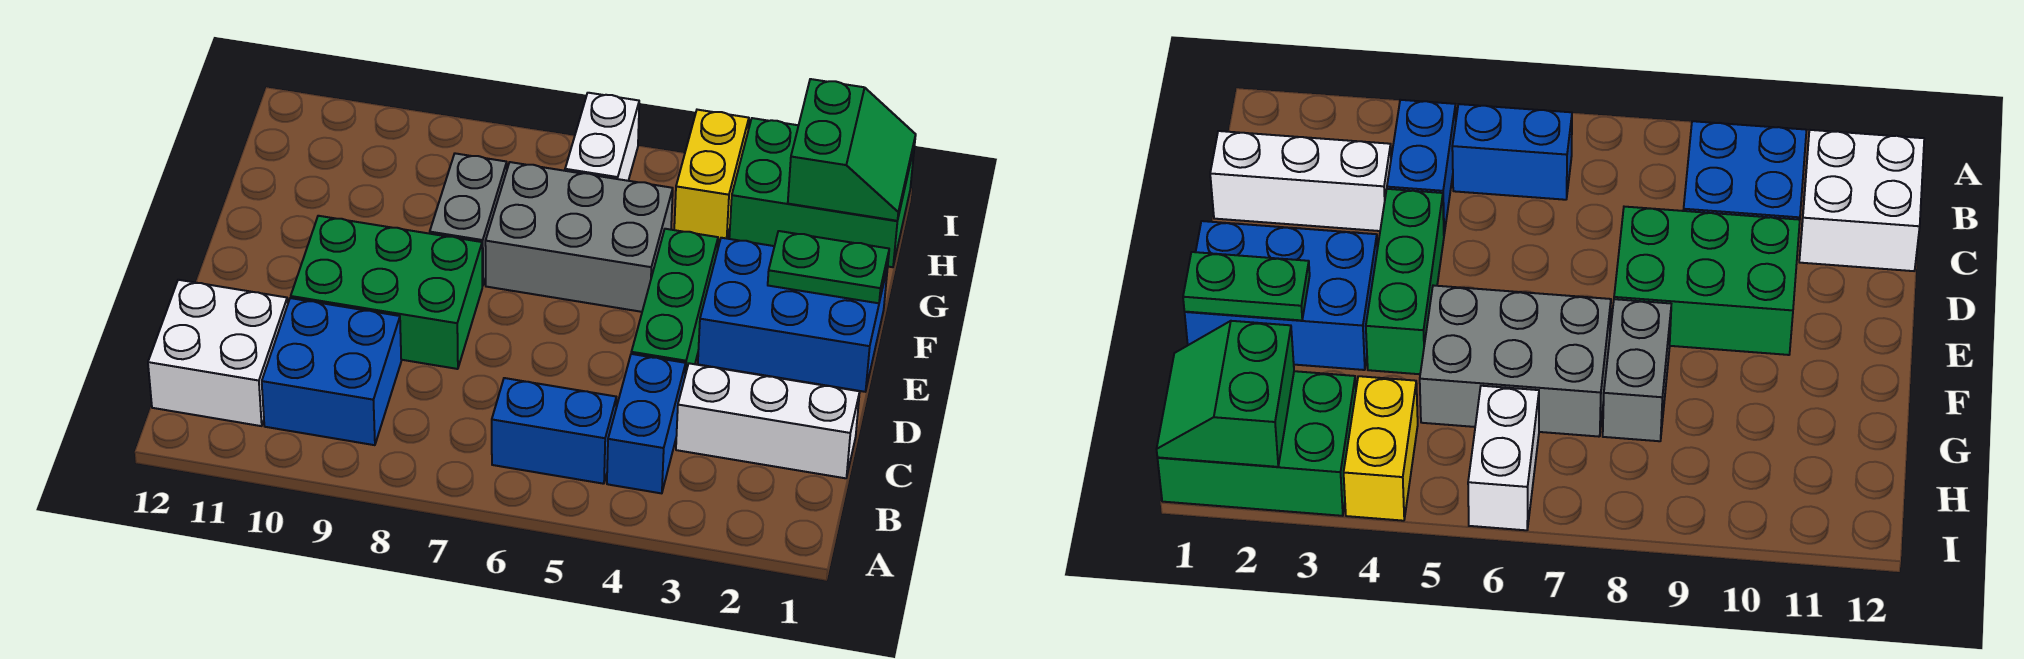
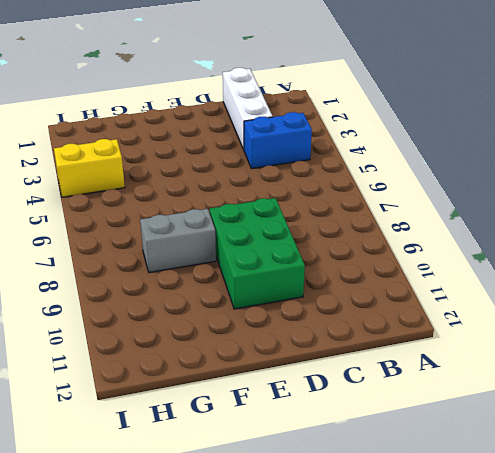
none -> blue 1x2 brick [492,378,616,484]
none -> blue 2x2 brick [262,298,401,445]
none -> white 2x2 brick [148,280,288,426]

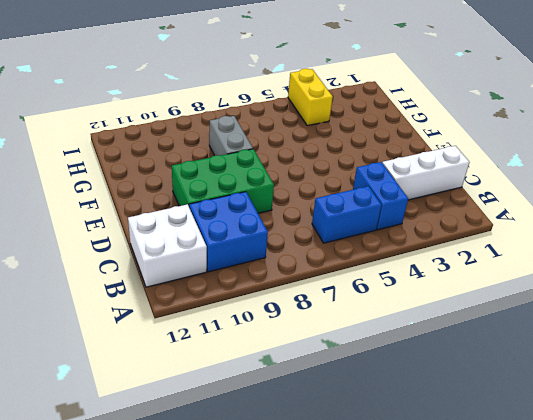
none -> green 1x3 brick [631,229,718,375]
none -> blue 2x3 brick [698,238,888,392]
none -> grey 2x3 brick [485,162,673,312]

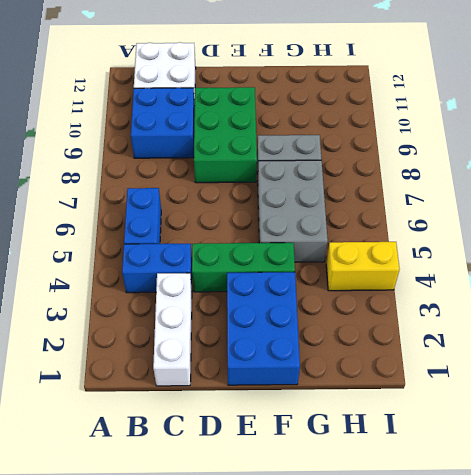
none -> green 2x3 brick [729,118,915,267]
none -> white 1x2 brick [565,93,639,181]
none -> green 1x2 plate [768,231,889,303]

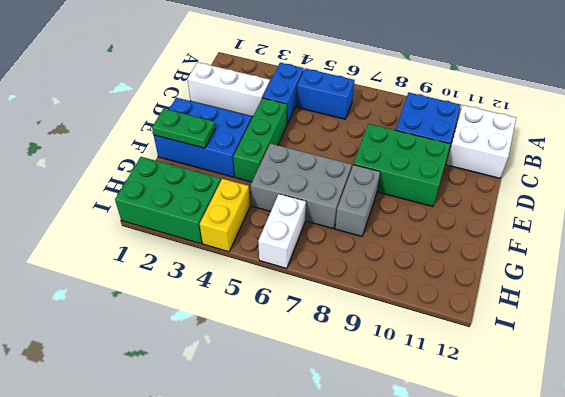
none -> green 2x2 slope [788,79,916,221]

